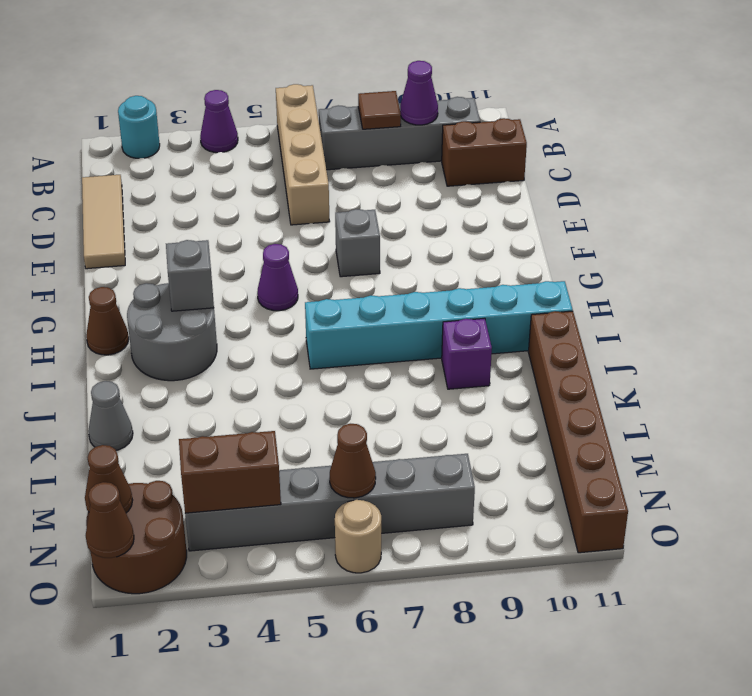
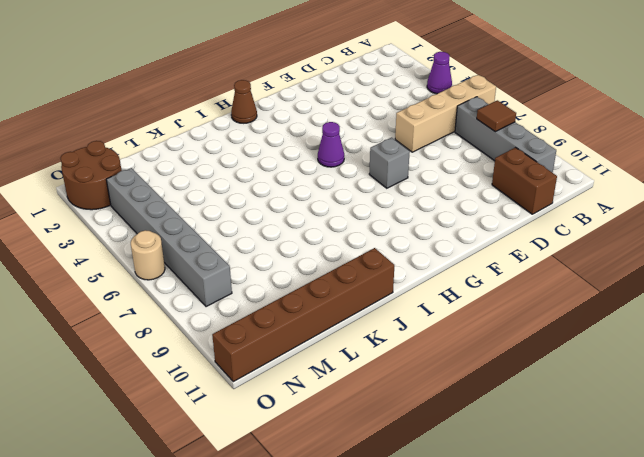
none -> cyan 1x1 round brick [118,96,160,158]
none -> tan 1x3 tile [82,175,125,269]
none -> grey 2x2 round brick [127,283,217,381]

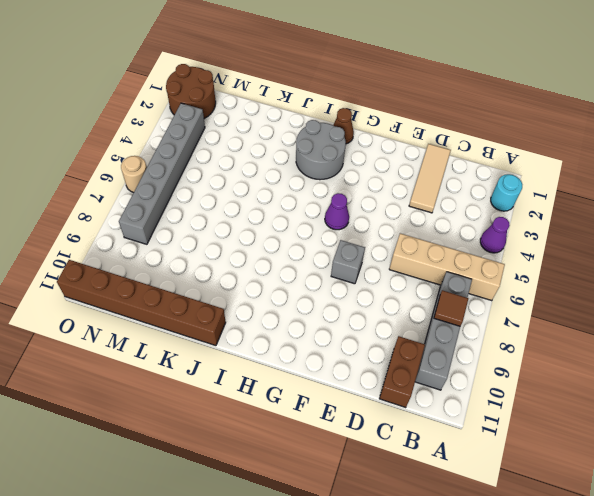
tan 1x3 tile [409,144,451,213] -> tan 1x3 tile turned to [82,175,125,269]
none -> cyan 1x6 brick [305,281,573,369]
none -> purple 1x1 brick [442,318,492,389]
none -> grey 1x1 cone [88,381,133,450]

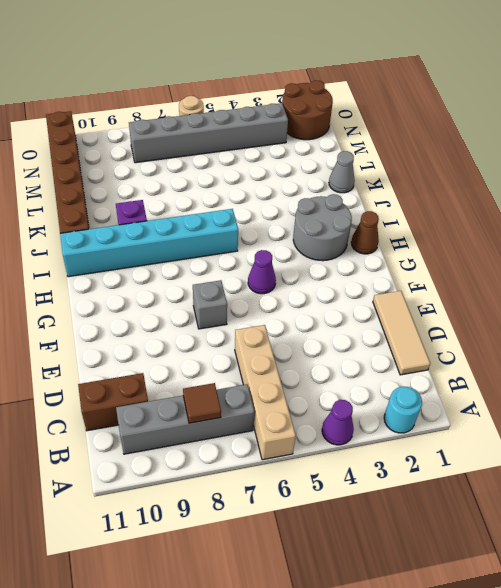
none -> purple 1x1 cone [400,61,438,125]
none -> grey 1x1 brick [166,240,214,311]
none -> brown 1x1 cone [85,445,133,513]

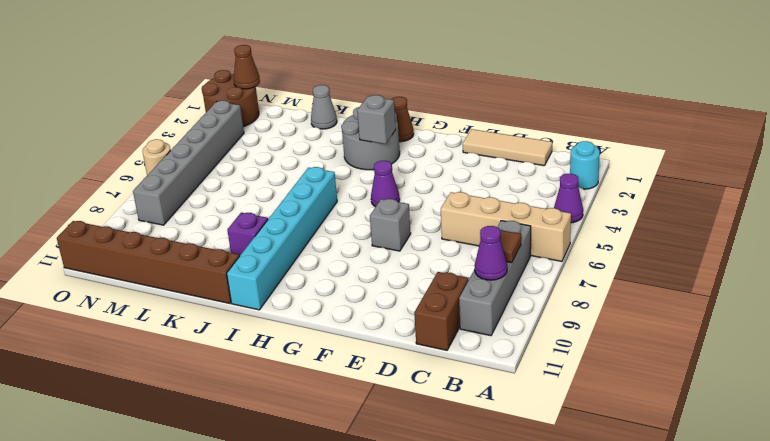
none -> brown 1x2 brick [179,431,281,513]
none -> brown 1x1 cone [330,424,376,498]
none -> brown 1x1 cone [86,482,134,558]

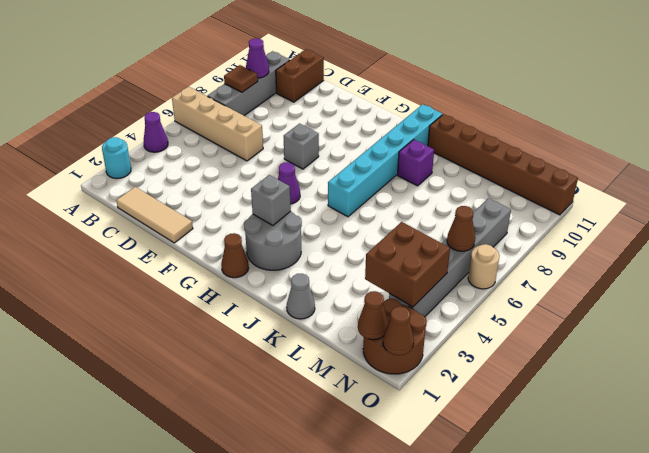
brown 2x2 brick [365,222,450,307] -> brown 1x2 brick [179,431,281,513]

